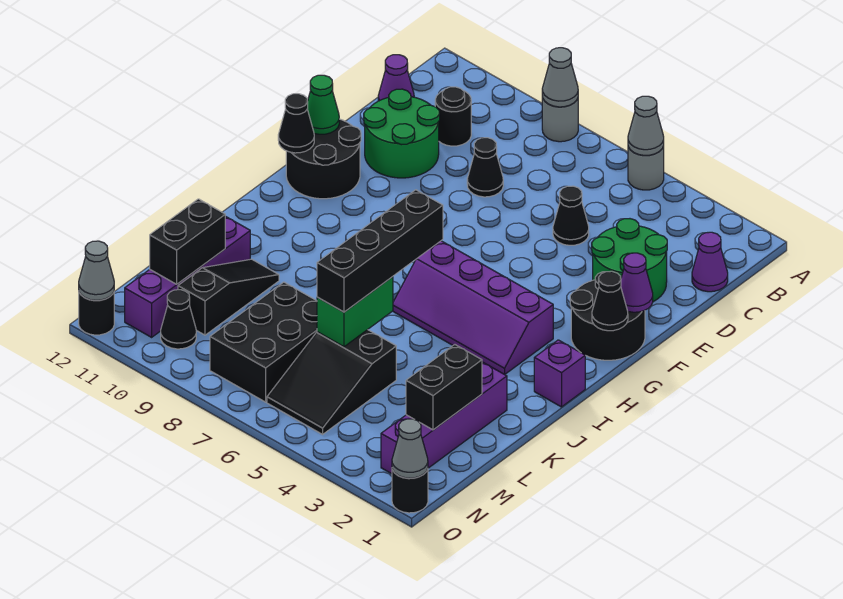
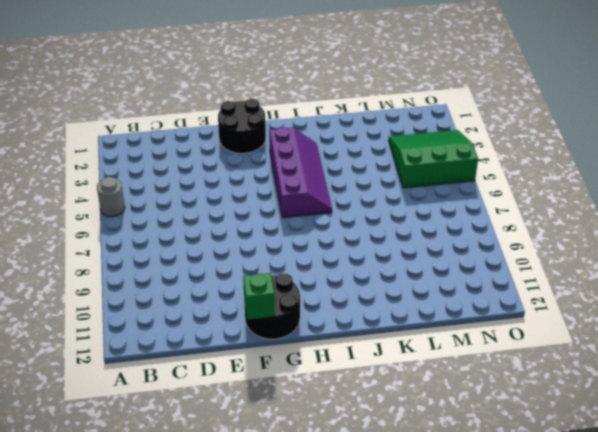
green 1x1 brick [243,273,275,319] -> green 1x1 cone [307,75,339,134]
green 3x3 slope [389,130,478,188] -> black 2x3 slope [267,330,396,434]
none -> grey 1x1 round brick [542,96,578,142]
none -> purple 1x1 cone [692,232,728,292]
none -> black 1x1 round brick [435,87,471,146]
none -> purple 1x1 cone [378,55,414,101]

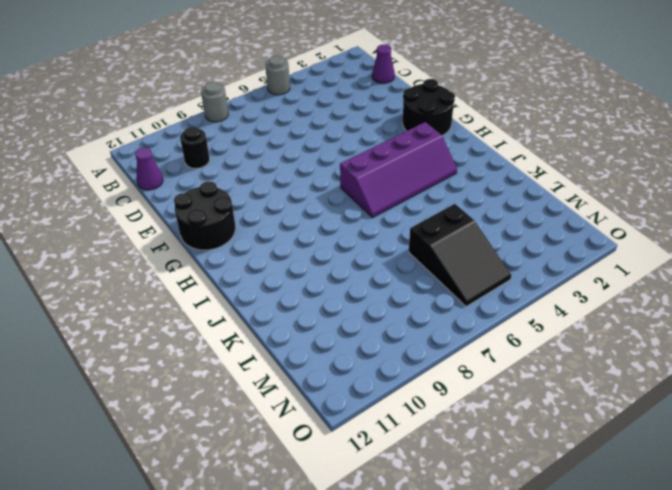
none -> green 2x2 round brick [592,219,667,302]
none -> black 1x1 cone [553,186,589,245]
none -> black 1x1 cone [467,138,503,197]
none -> green 2x2 round brick [364,89,440,178]

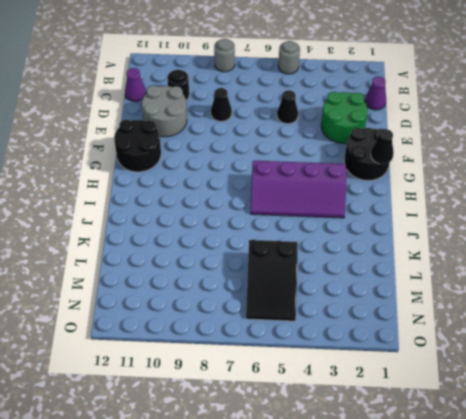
grey 2x2 round brick [142,86,187,137] -> green 2x2 round brick [364,89,440,178]
none -> purple 1x1 brick [534,340,585,407]
none -> purple 1x4 brick [381,362,507,474]
none -> black 1x3 slope [178,259,279,335]
none -> purple 1x4 brick [125,216,250,337]

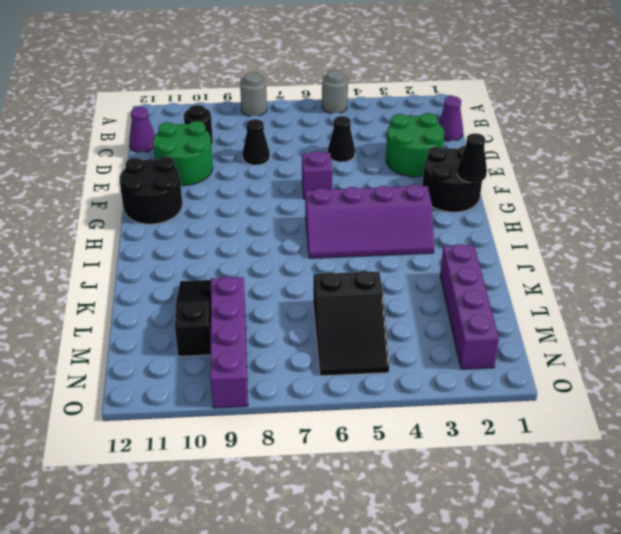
purple 1x1 brick [302,151,332,199] -> purple 1x1 brick moved to [534,340,585,407]
purple 1x4 brick [210,277,248,408] -> purple 1x4 brick moved to [125,216,250,337]
none -> black 2x3 brick [210,282,317,402]
none -> black 1x1 cone [161,290,196,349]
none -> black 1x1 round brick [392,469,428,513]
none -> black 1x1 round brick [79,292,114,335]

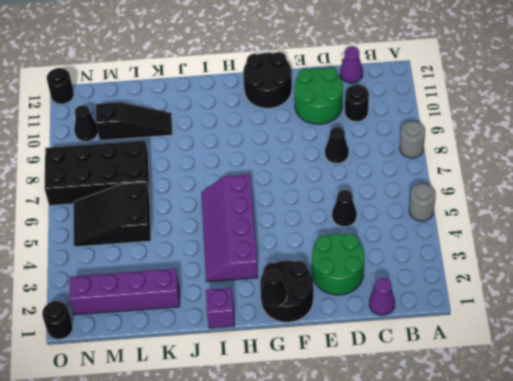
black 2x4 brick [45,141,150,206] -> black 2x3 brick [210,282,317,402]
none -> purple 1x4 brick [125,216,250,337]
none -> grey 1x1 cone [628,96,664,155]
none -> grey 1x1 cone [542,48,578,107]
none -> purple 1x1 cone [621,253,653,312]

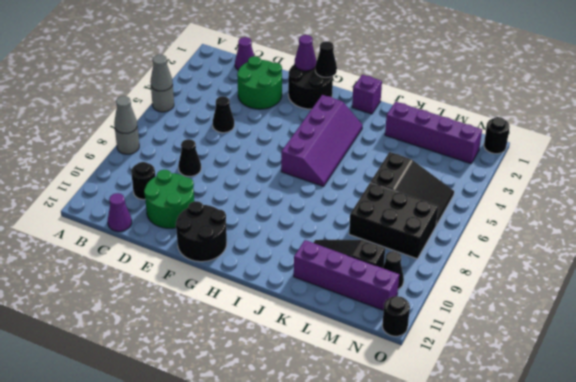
none -> green 1x1 cone [307,75,339,134]
none -> black 1x1 cone [278,94,314,153]
none -> green 1x2 brick [317,277,393,347]
none -> black 1x2 brick [406,345,482,430]

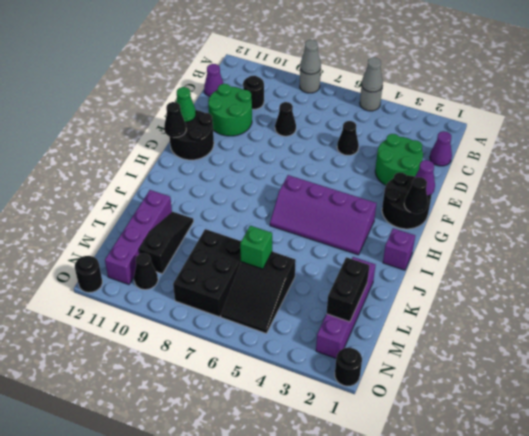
green 1x1 brick [240,226,272,269] -> green 1x2 brick [317,277,393,347]
none -> black 1x2 brick [150,199,225,284]
none -> grey 1x1 cone [392,419,428,478]
none -> grey 1x1 cone [79,241,114,300]
none -> black 1x4 brick [317,190,443,312]

